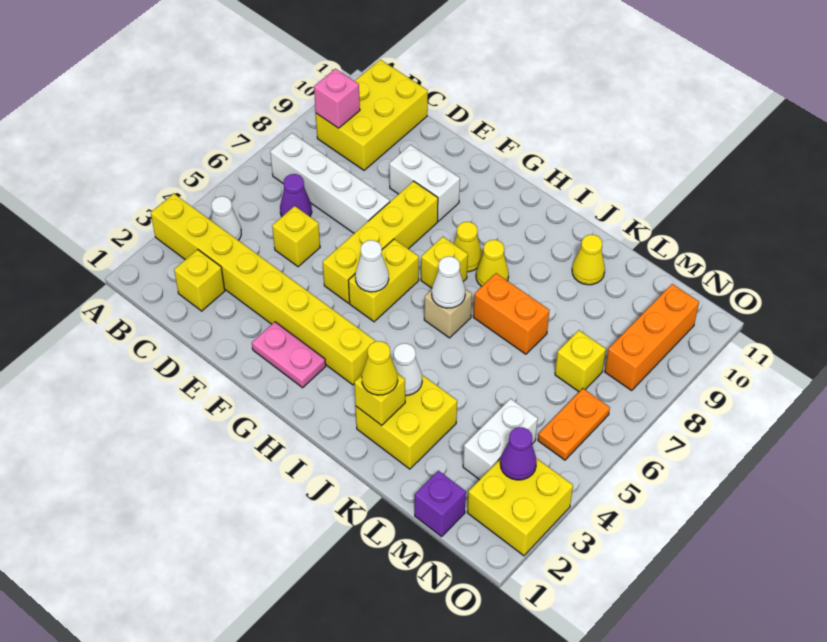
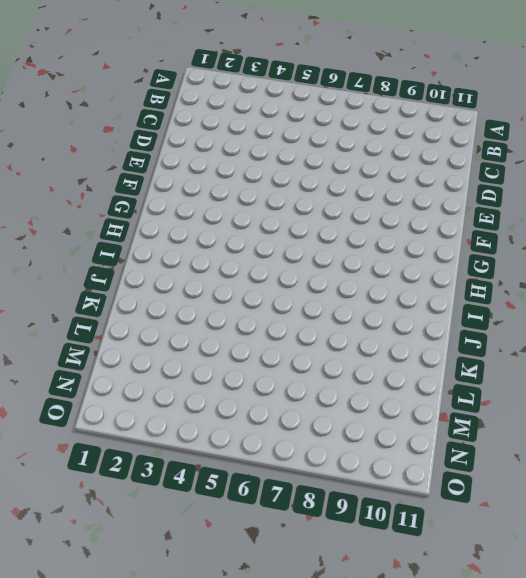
none -> yellow 1x8 brick [151,194,375,385]
none -> white 1x1 cone [211,196,241,240]
none -> white 1x4 brick [270,133,390,233]
none -> yellow 2x3 brick [316,60,428,170]

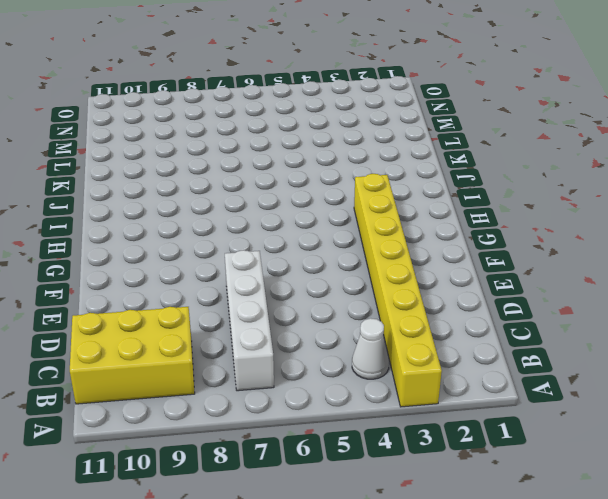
none -> yellow 1x1 brick [174,250,225,311]
none -> purple 1x1 cone [280,174,312,216]
none -> yellow 1x1 brick [272,206,320,267]
none -> white 1x2 brick [389,145,460,221]

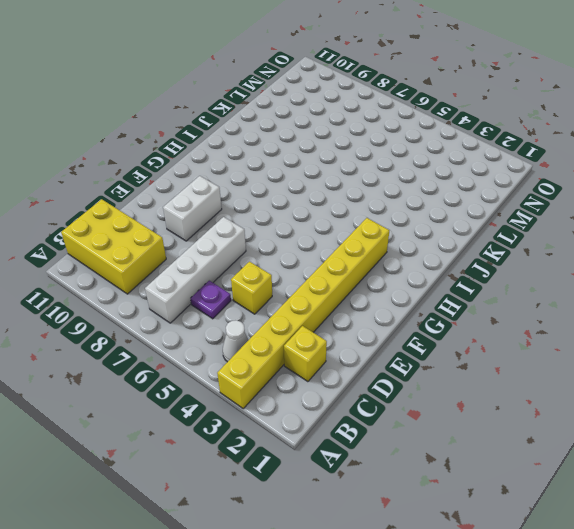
purple 1x1 plate [191,281,231,319] -> purple 1x1 cone [280,174,312,216]
none -> pink 1x2 plate [252,322,326,388]
none -> yellow 1x4 brick [323,181,438,303]
none -> yellow 1x2 brick [348,239,419,322]
none -> yellow 1x1 brick [421,237,468,288]

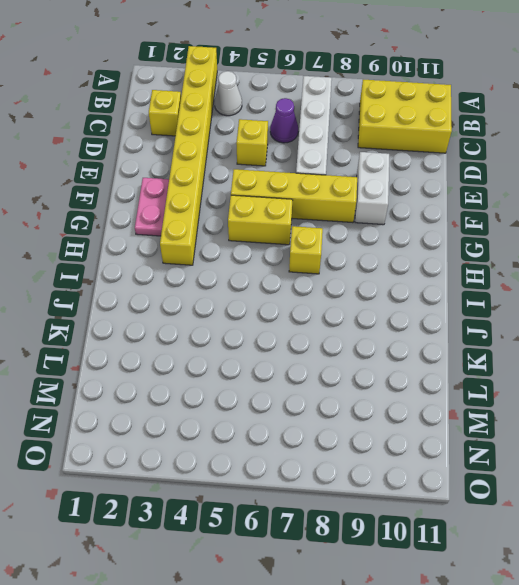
none -> yellow 1x1 cone [454,222,482,272]
none -> tan 1x1 brick [424,289,472,338]
none -> yellow 1x1 cone [476,240,509,287]
none -> yellow 2x2 brick [356,375,457,469]

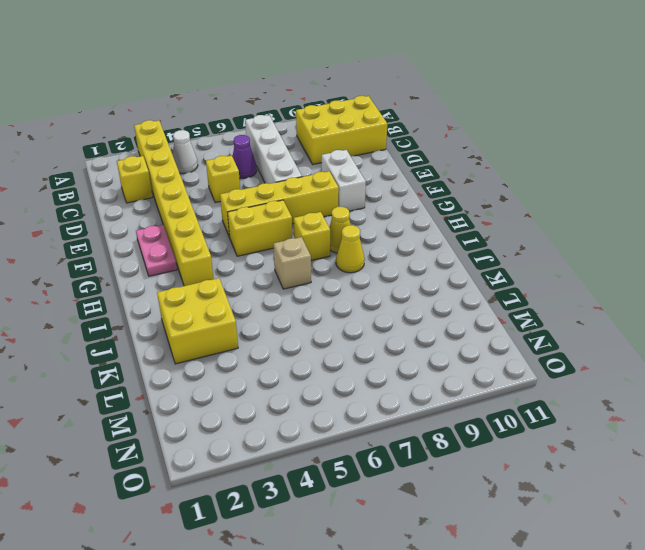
none -> orange 1x2 brick [473,273,549,354]
none -> yellow 1x1 cone [572,235,605,285]
none -> purple 1x1 brick [415,471,466,537]
none -> white 1x2 brick [463,399,538,480]

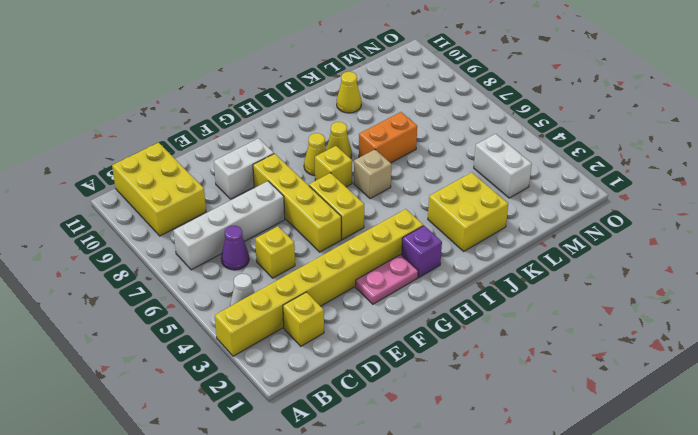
purple 1x1 brick [402,226,442,277] -> purple 1x1 brick moved to [415,471,466,537]
none -> yellow 1x1 brick [555,330,606,392]
none -> yellow 2x2 brick [467,458,573,556]
none -> orange 1x2 plate [538,388,610,460]
none -> orange 1x3 brick [605,284,699,390]

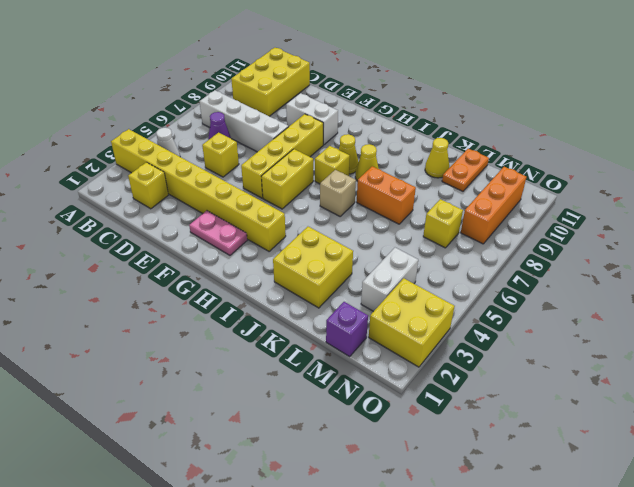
orange 1x2 plate [442,149,489,191] -> orange 1x2 plate moved to [538,388,610,460]
none -> pink 1x1 brick [314,69,360,128]
none -> white 1x1 cone [355,240,389,292]
none -> white 1x1 cone [432,256,465,308]
none -> yellow 1x1 brick [354,373,405,425]

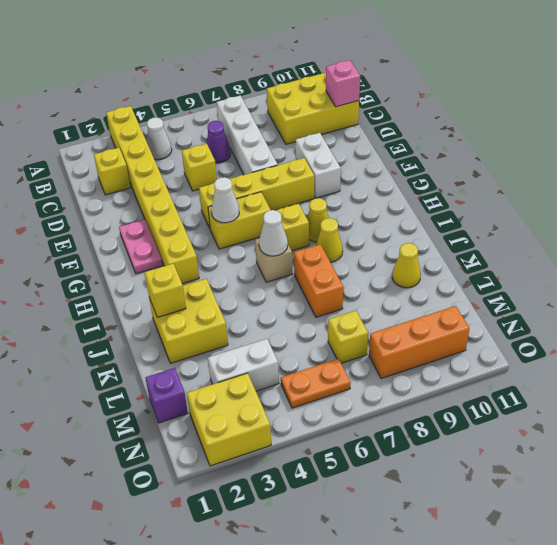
pink 1x1 brick [326,60,360,107] -> pink 1x1 brick moved to [314,69,360,128]
none -> white 1x1 cone [393,343,422,396]
none -> purple 1x1 cone [500,427,537,480]
none -> yellow 1x1 cone [362,341,398,395]

